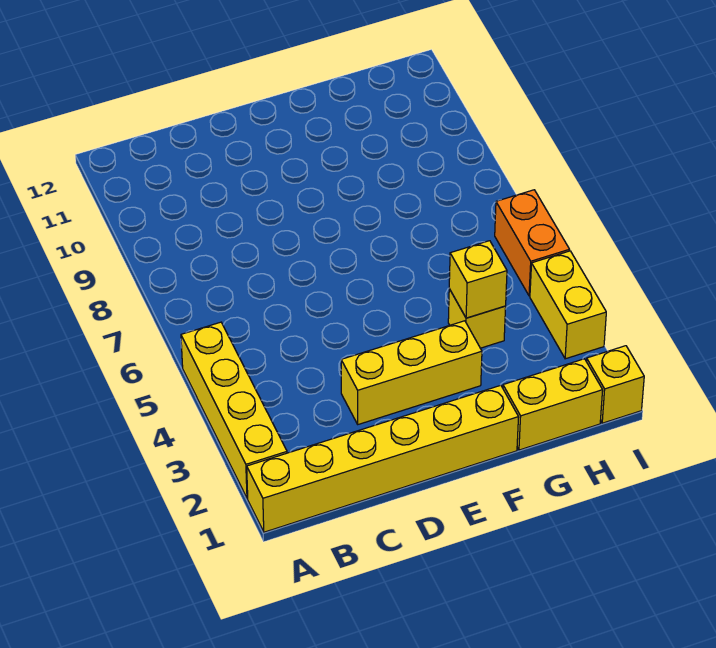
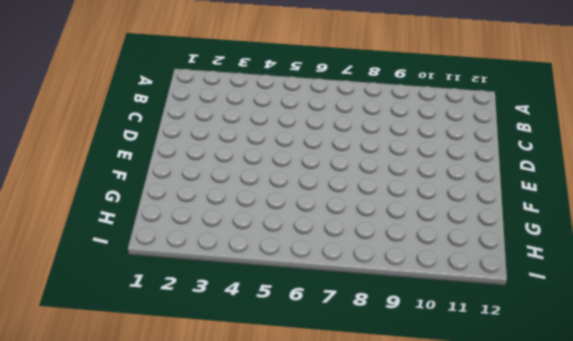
none -> yellow 1x6 brick [247,385,518,532]
none -> yellow 1x4 brick [181,322,287,498]

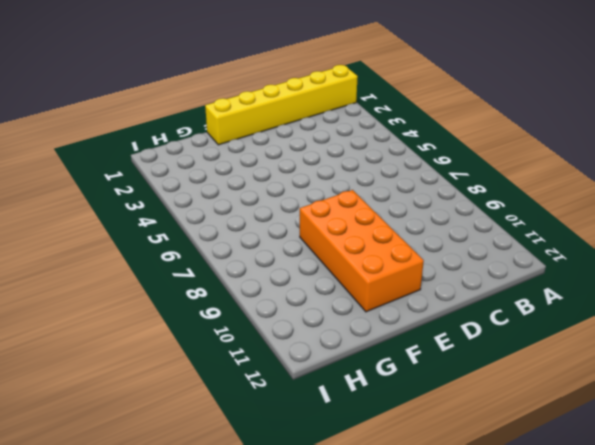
orange 2x4 brick [300,190,424,312] -> none
none -> yellow 1x4 brick [181,322,287,498]
none -> yellow 1x3 brick [341,321,482,424]

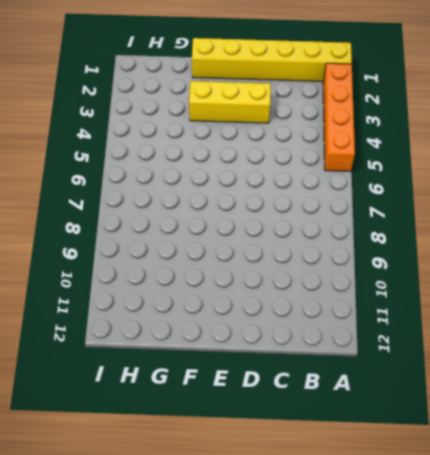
orange 1x4 brick [323,63,355,171] -> yellow 1x4 brick [181,322,287,498]
none -> yellow 1x2 brick [503,359,603,450]
none -> yellow 1x1 brick [448,289,506,348]

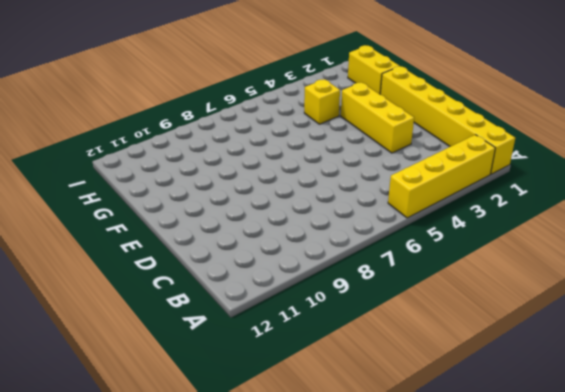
none -> yellow 1x1 brick [586,346,644,423]
none -> yellow 1x2 brick [530,251,606,359]

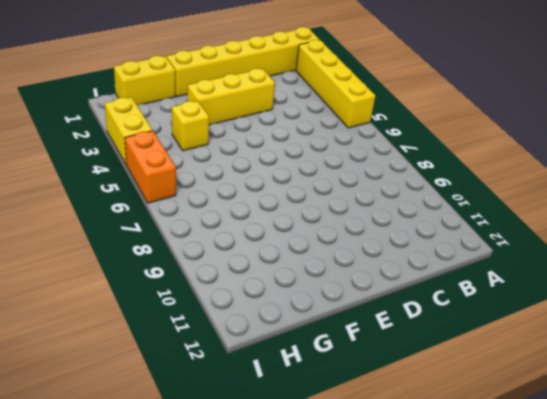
none -> yellow 1x1 brick [586,346,644,423]
none -> yellow 1x1 brick [449,241,507,318]

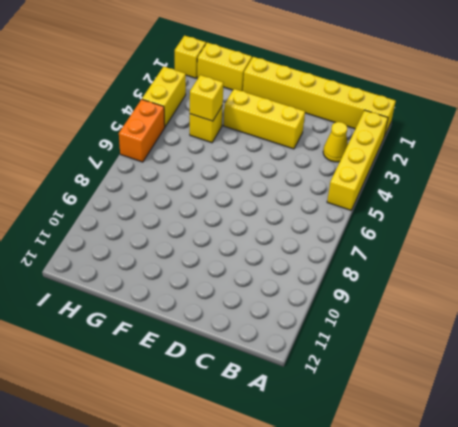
yellow 1x1 cone [323,122,348,162] -> none

